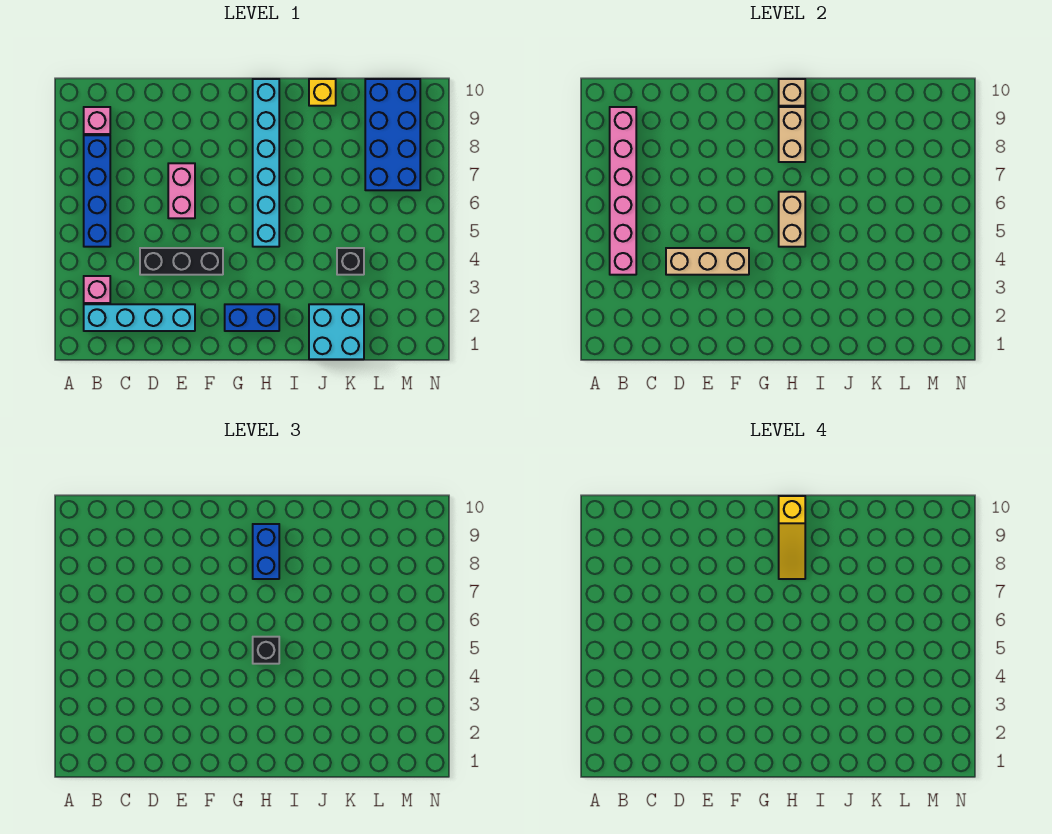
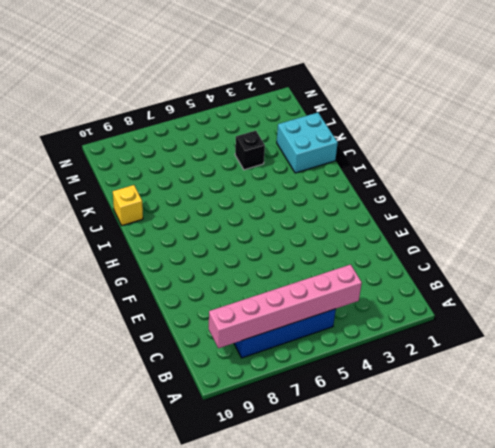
none -> cyan 1x4 brick [84,304,195,331]
none -> pink 1x1 brick [84,276,110,303]
none -> pink 1x1 brick [84,107,110,134]

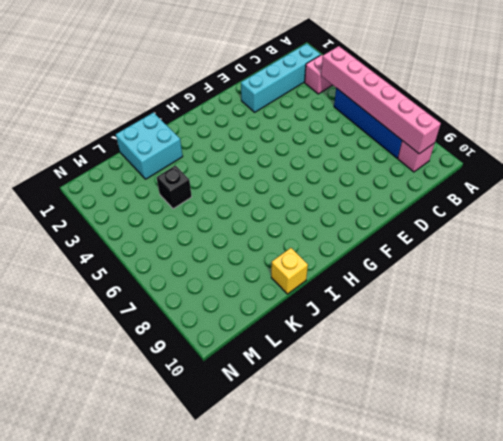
none -> black 1x3 brick [140,248,223,275]
none -> pink 1x2 brick [168,163,195,218]
none -> blue 1x2 brick [225,304,279,331]

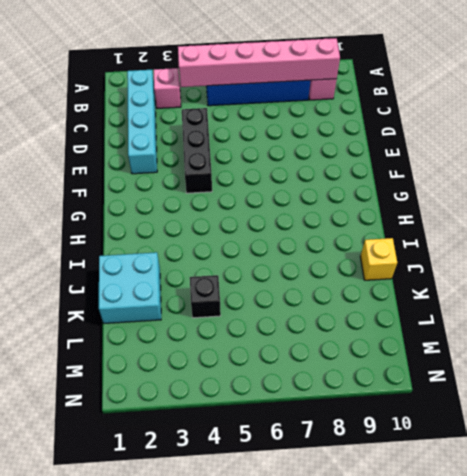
none -> pink 1x2 brick [168,163,195,218]
none -> blue 1x2 brick [225,304,279,331]
none -> cyan 1x6 brick [253,79,279,247]

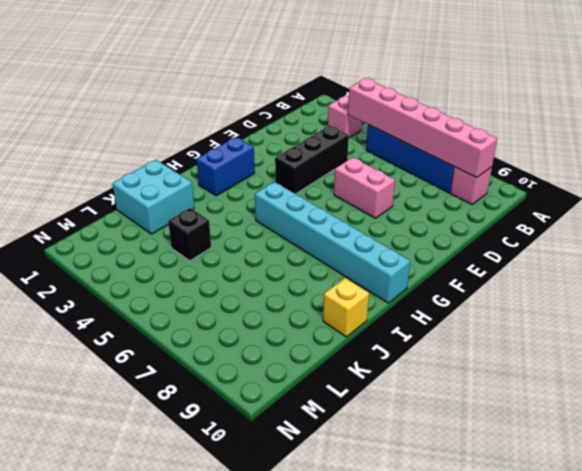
none -> cyan 1x4 brick [84,304,195,331]
none -> blue 2x4 brick [365,79,420,190]
none -> tan 1x3 brick [666,248,749,275]

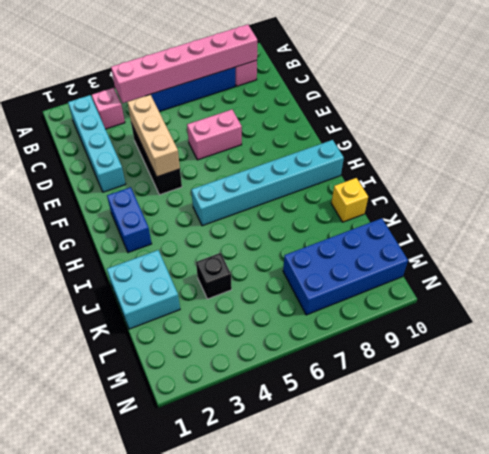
none -> tan 1x2 brick [779,192,805,247]
none -> tan 1x2 brick [779,107,805,162]
none -> tan 1x1 brick [779,79,805,106]

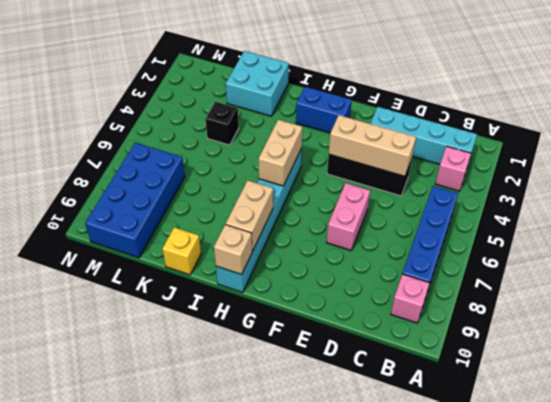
none -> pink 1x6 brick [610,107,636,275]
none -> black 1x1 brick [253,637,279,664]
none -> blue 1x2 brick [253,524,279,579]

